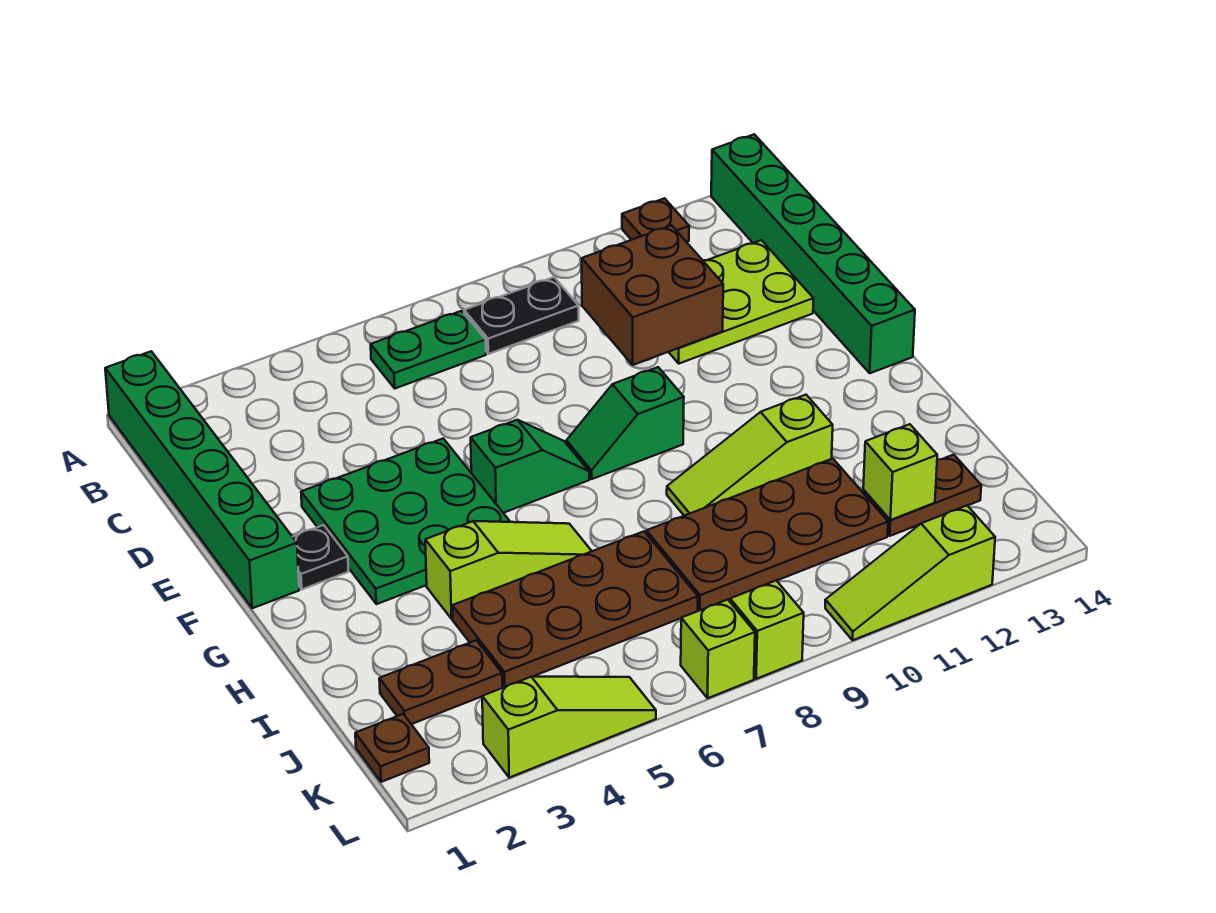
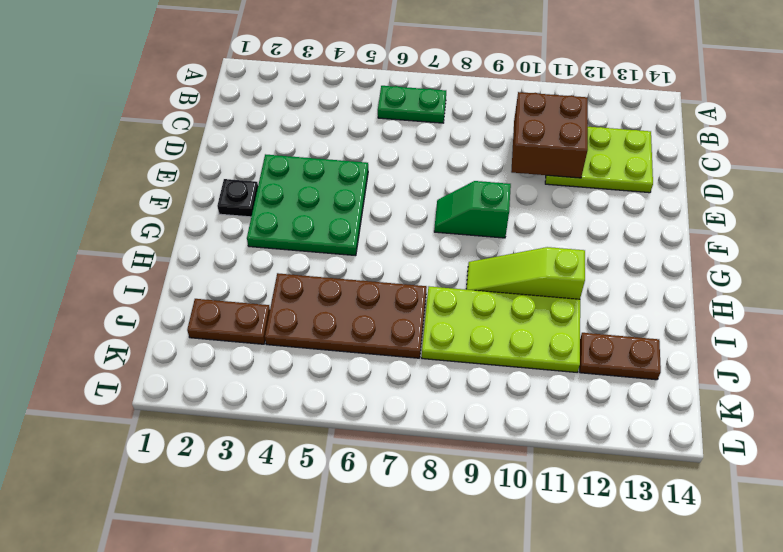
lime 2x4 plate [422,286,580,372] -> brown 2x4 plate [646,459,888,610]
none -> green 1x6 brick [105,351,299,608]
none -> brown 1x1 plate [622,198,689,242]
none -> green 1x6 brick [711,134,915,373]

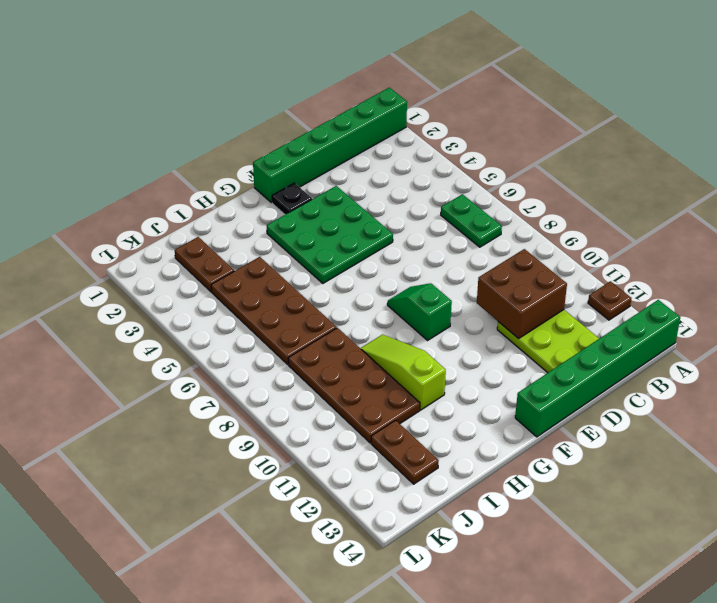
none -> black 1x2 plate [464,277,579,354]
none -> green 1x2 slope [471,420,589,513]
none -> lime 1x3 slope [425,521,592,619]

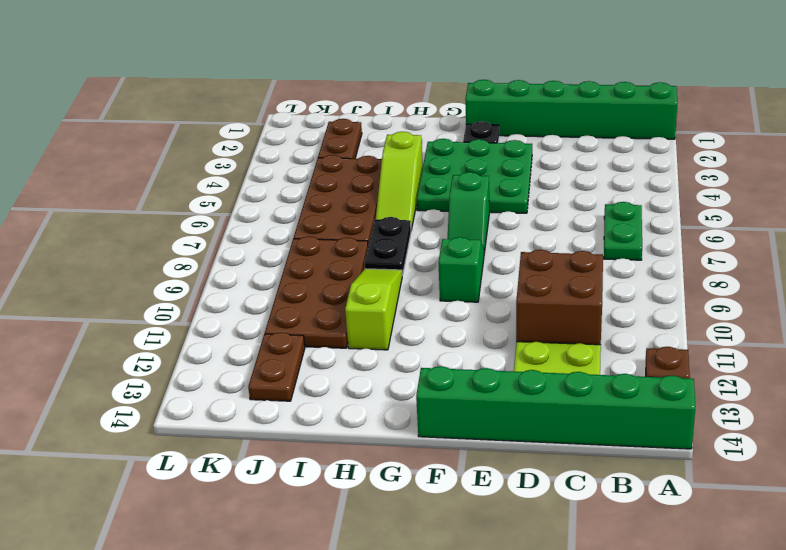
black 1x2 plate [365,217,411,276] -> black 1x2 plate moved to [464,277,579,354]
none -> brown 1x1 plate [355,714,429,782]
none -> lime 1x3 slope [482,677,656,777]
none -> lime 1x1 brick [681,600,755,698]

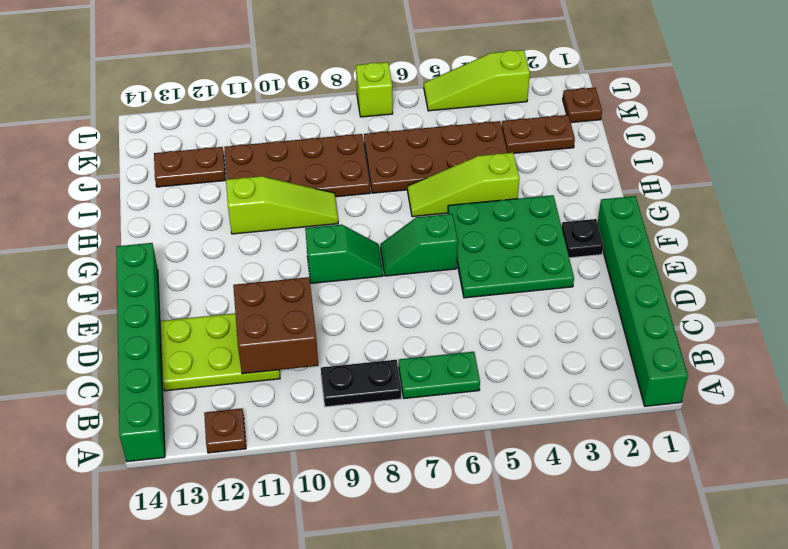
none -> lime 1x1 brick [730,580,804,679]
none -> lime 1x3 slope [825,506,995,640]
none -> lime 1x1 brick [863,424,937,520]

